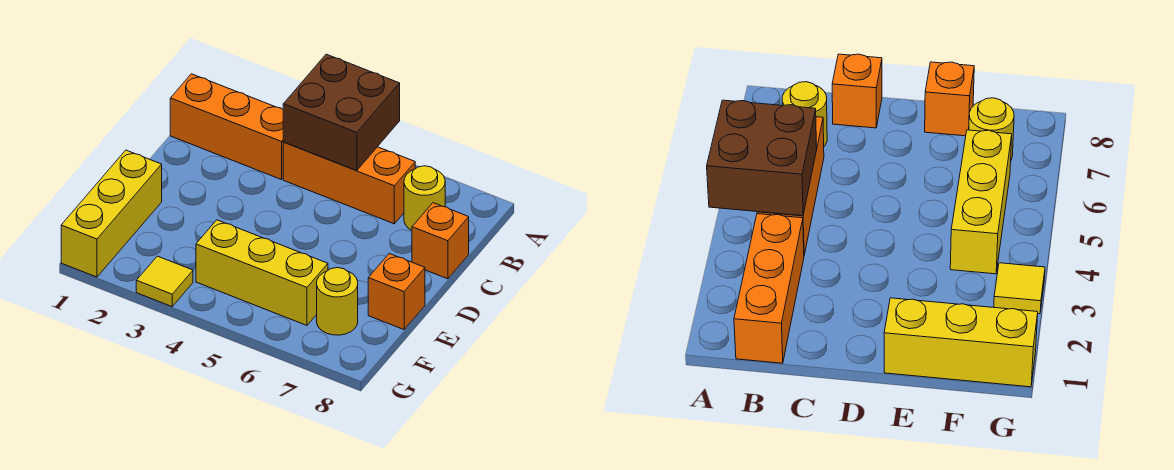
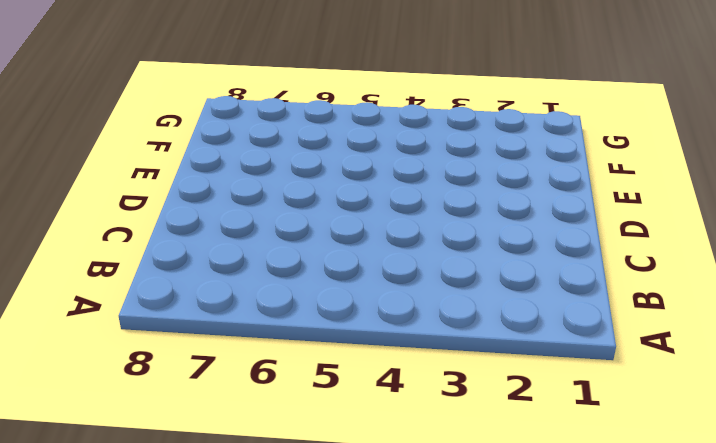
none -> orange 1x3 brick [170,74,283,180]
none -> orange 1x3 brick [283,142,415,224]

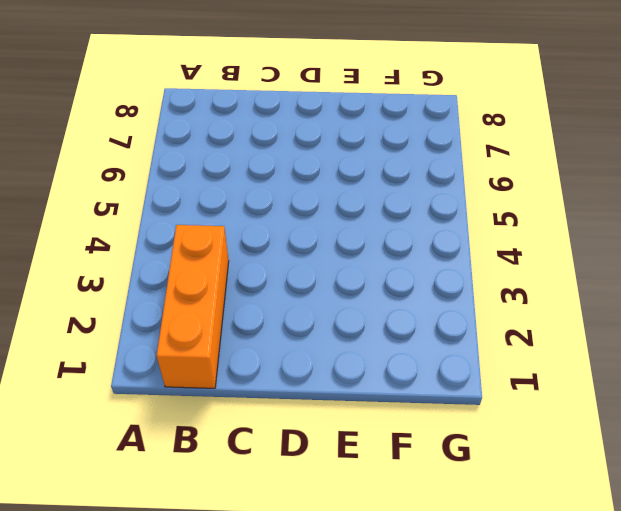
none -> orange 1x3 brick [283,142,415,224]
none -> yellow 1x1 round brick [404,166,445,230]

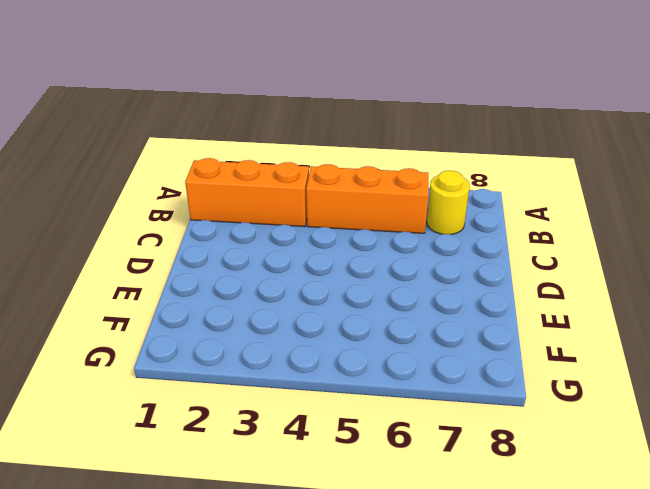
none -> orange 1x1 brick [412,203,469,279]
none -> yellow 1x3 brick [61,150,162,277]

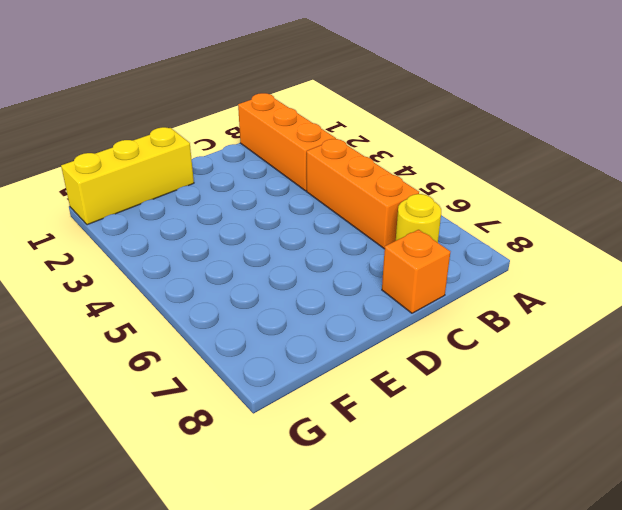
none -> orange 1x1 brick [368,254,425,330]
none -> yellow 1x3 brick [196,220,328,325]

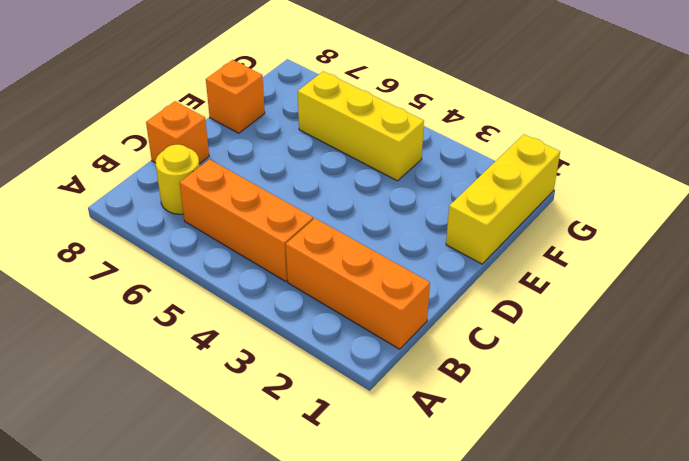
none -> yellow 1x1 round brick [317,268,358,335]
none -> yellow 1x1 tile [136,256,193,306]

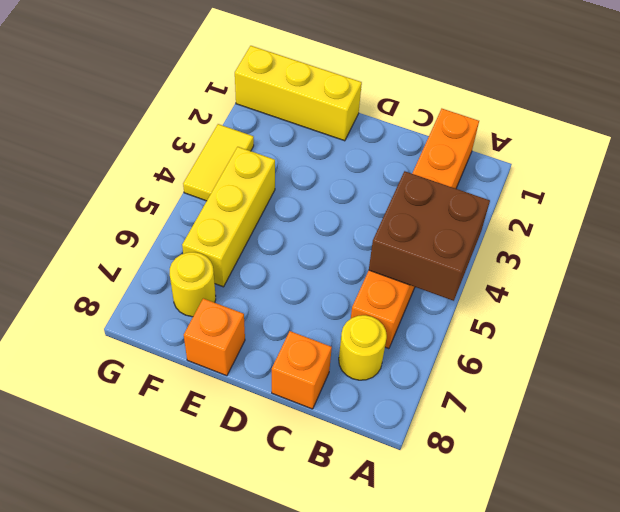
yellow 1x2 tile [183,124,254,201] -> yellow 1x1 tile [136,256,193,306]

